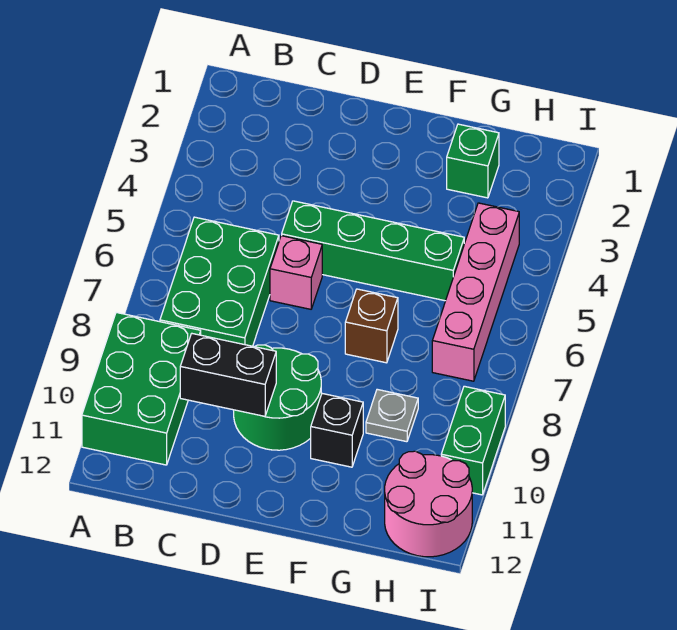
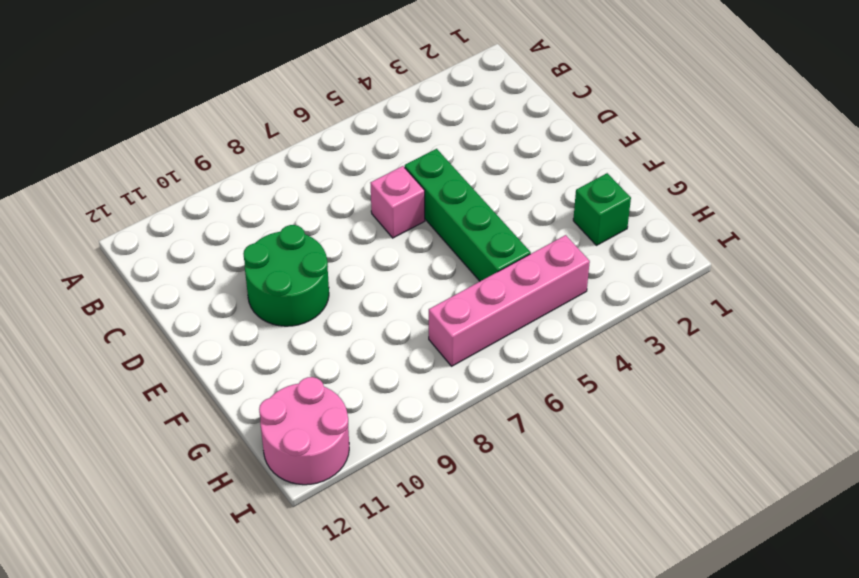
none -> green 2x3 brick [82,312,201,465]
none -> green 2x3 brick [160,217,279,346]
none -> brown 1x1 brick [345,289,398,363]

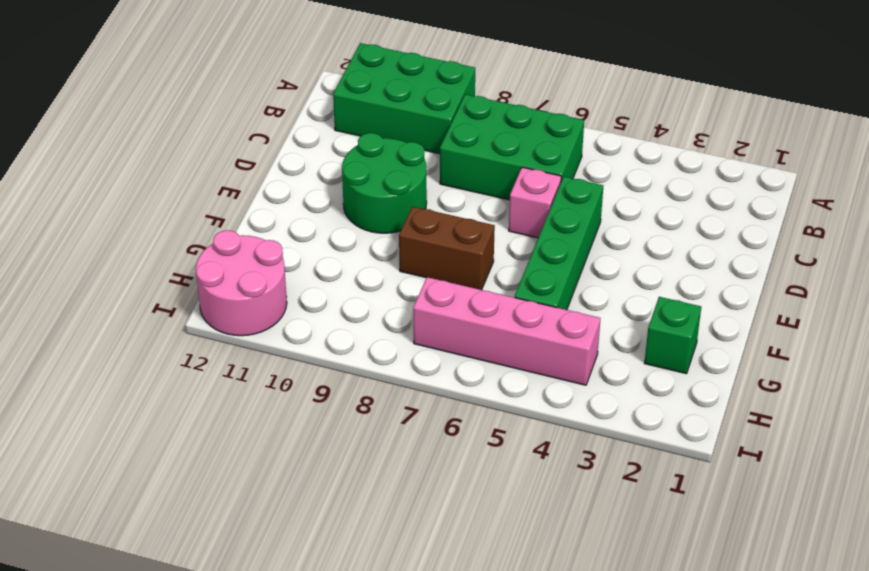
brown 1x2 brick [399,207,495,290] -> brown 1x1 brick [345,289,398,363]
none -> black 1x1 brick [311,394,363,467]
none -> grey 1x1 plate [366,389,418,442]
none -> green 1x2 brick [441,386,505,495]

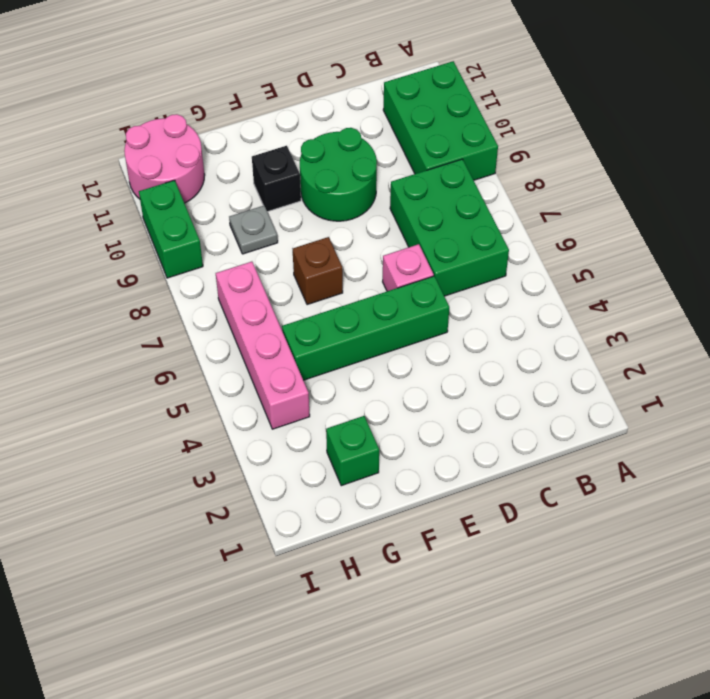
none -> black 1x2 brick [180,334,276,416]

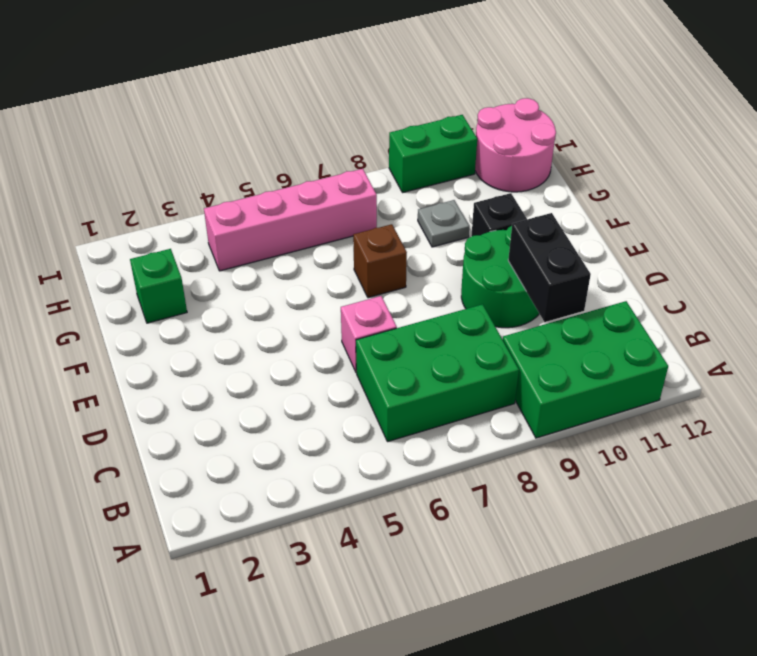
none -> green 1x4 brick [282,201,464,301]

